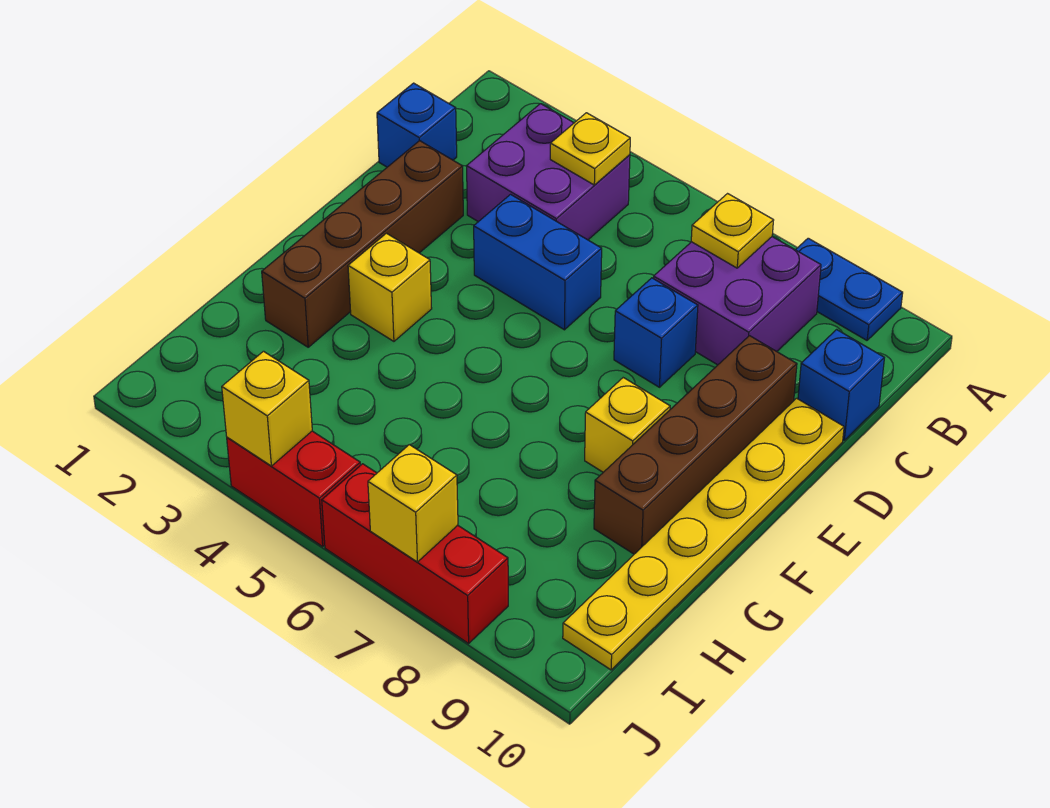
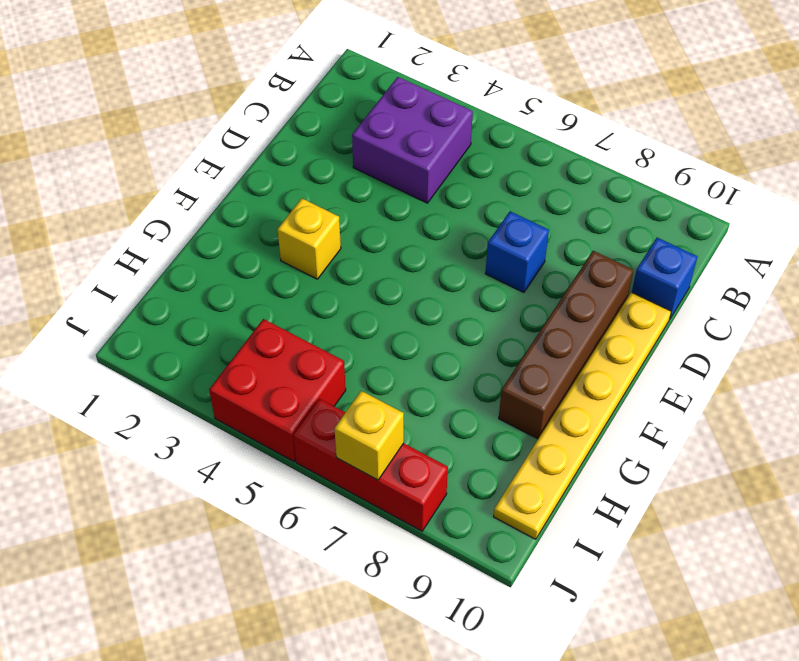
red 2x2 brick [209,319,346,462] -> red 1x2 brick [227,431,360,546]
none -> blue 1x2 plate [796,238,903,340]
none -> purple 2x2 brick [653,237,821,365]
none -> blue 1x1 brick [377,83,457,167]

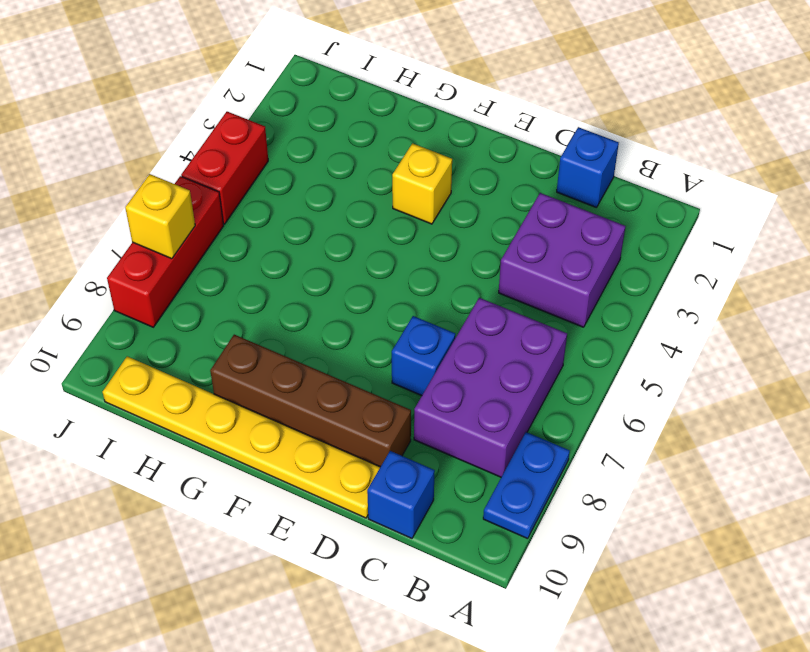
purple 2x3 brick [414,298,567,477] -> purple 2x2 brick [653,237,821,365]
none -> brown 1x4 brick [262,141,463,347]
none -> blue 1x2 brick [474,194,602,330]
none -> yellow 1x1 brick [585,378,670,472]

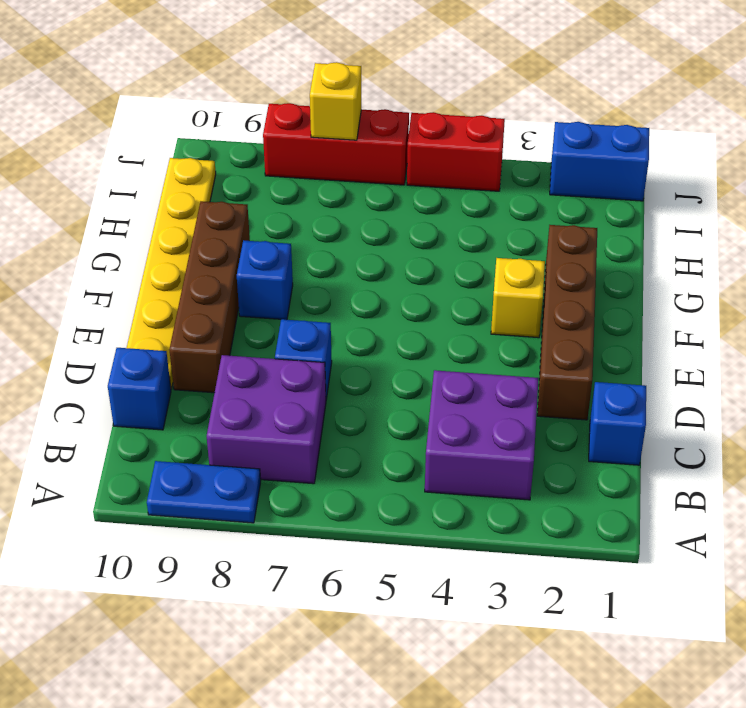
blue 1x1 brick [237,240,293,320] -> yellow 1x1 brick [585,378,670,472]
blue 1x2 brick [550,122,649,201] -> blue 1x2 brick moved to [474,194,602,330]
none -> yellow 1x1 plate [550,113,630,185]
none -> yellow 1x1 plate [691,194,774,268]
none -> yellow 1x1 brick [222,351,312,466]

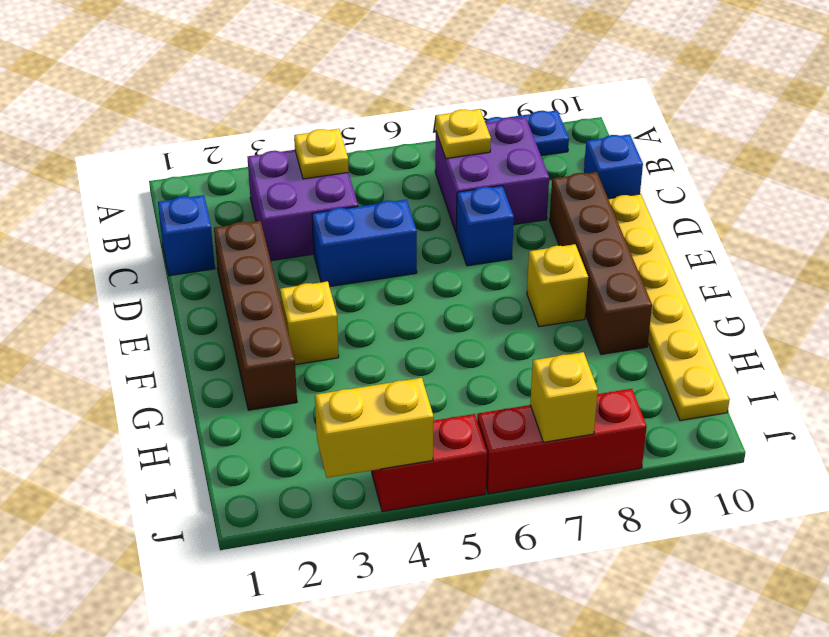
yellow 1x2 brick [315,378,434,478] -> yellow 1x1 brick [222,351,312,466]

